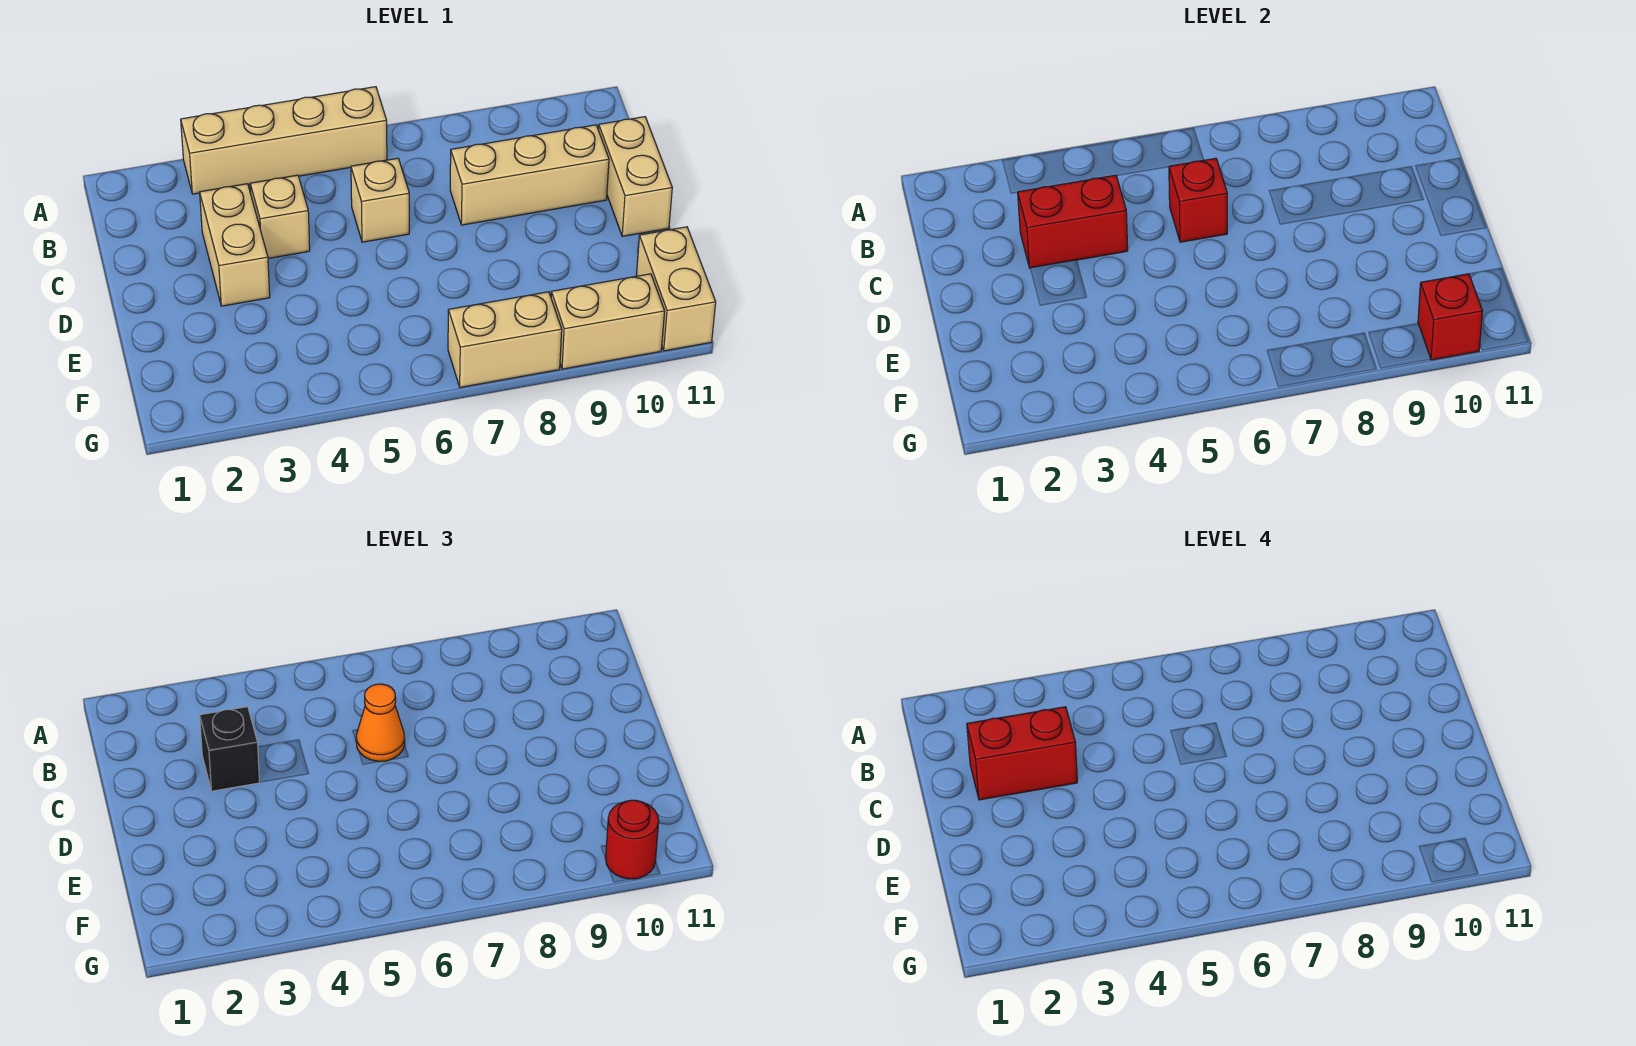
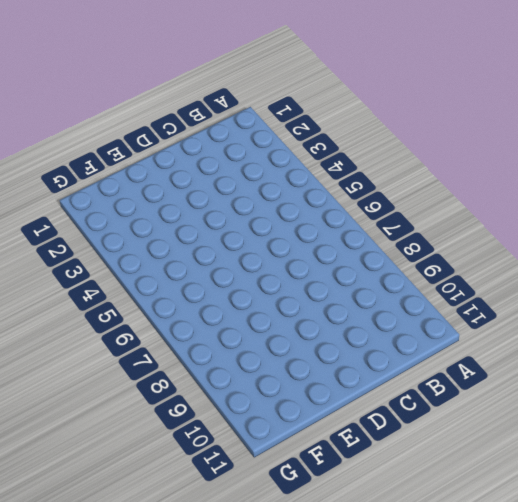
none -> tan 1x4 brick [181,87,387,194]
none -> tan 1x2 brick [200,184,270,306]
none -> tan 1x1 brick [250,175,310,258]

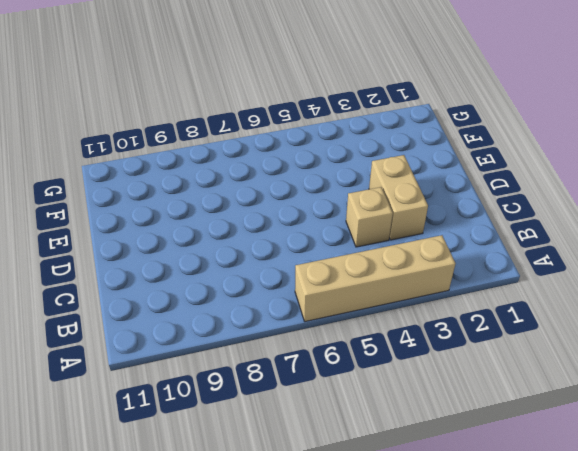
none -> tan 1x1 brick [351,158,409,242]
none -> tan 1x3 brick [450,125,609,225]
none -> tan 1x2 brick [598,117,672,236]

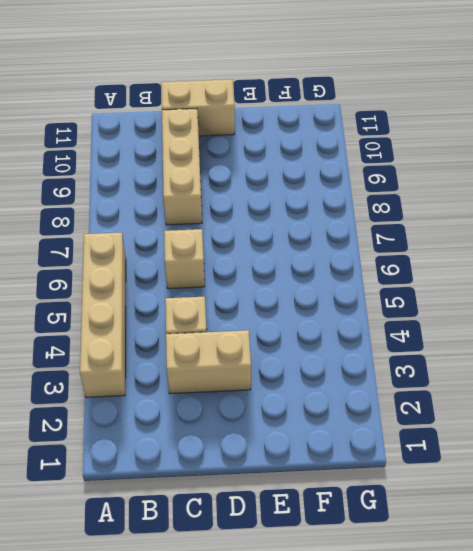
none -> tan 1x2 brick [636,227,716,351]
none -> tan 1x2 brick [448,292,562,387]
none -> tan 1x2 brick [551,274,665,369]

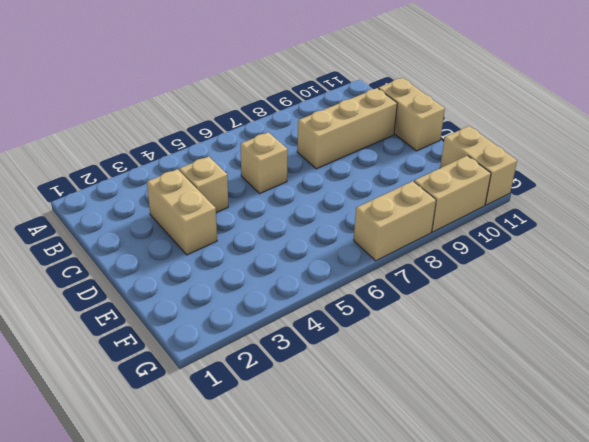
none -> tan 1x4 brick [181,87,387,194]
none -> red 1x2 brick [1018,175,1128,268]
none -> red 1x1 brick [1169,158,1227,242]

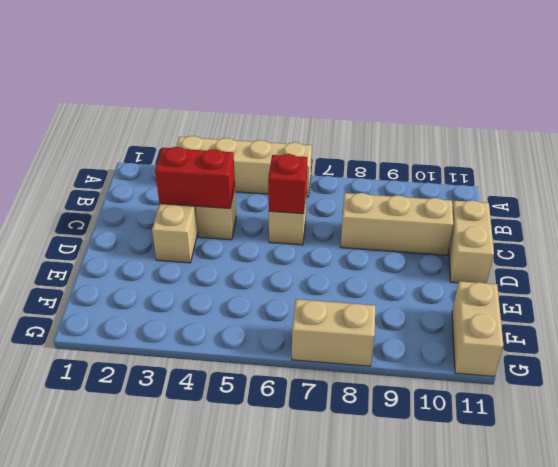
none -> tan 1x2 brick [551,274,665,369]
none -> red 1x1 brick [1418,274,1483,360]
none -> black 1x1 brick [200,707,259,791]

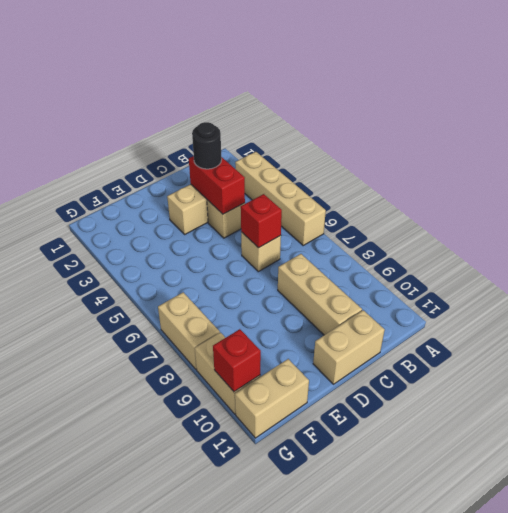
black 1x1 round brick [192,122,222,169] -> black 1x1 brick [200,707,259,791]
none -> orange 1x1 cone [356,684,405,761]
none -> red 1x1 round brick [605,800,659,879]
none -> red 1x2 brick [967,707,1077,800]

